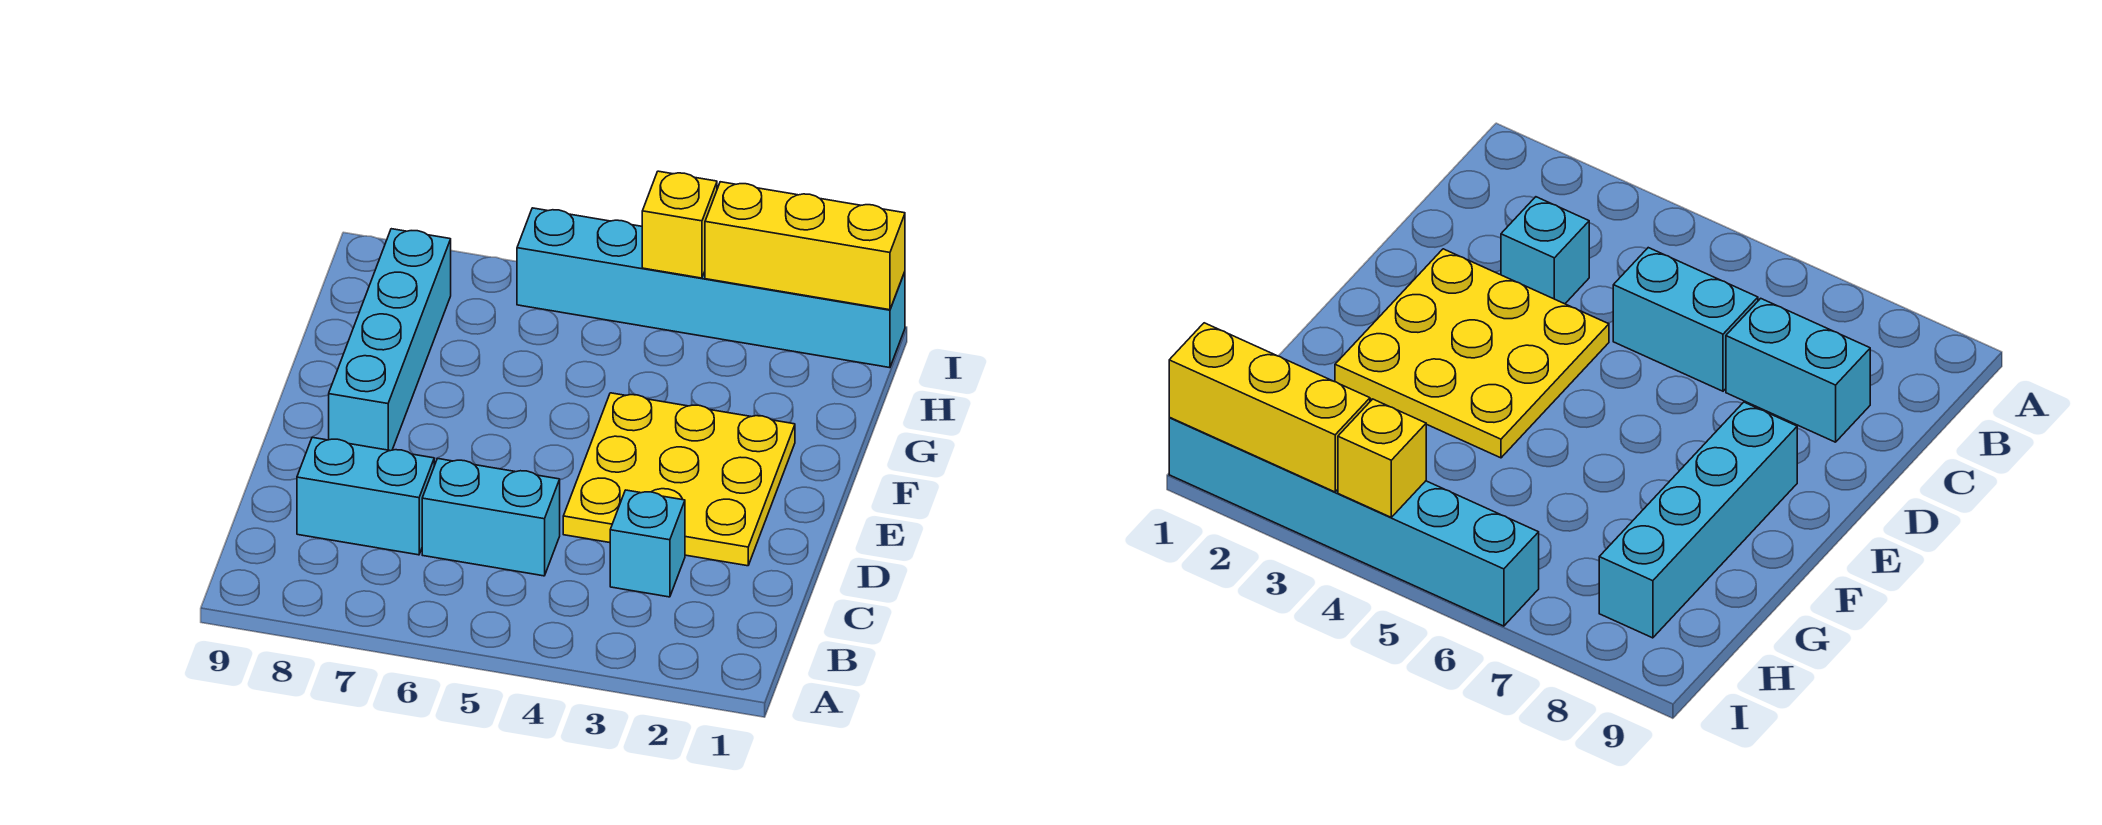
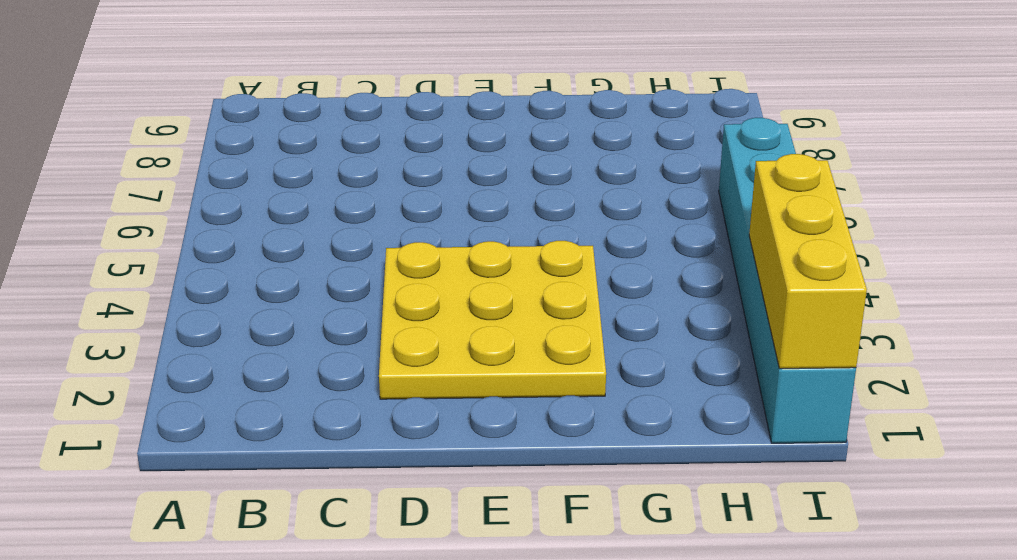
none -> cyan 1x1 brick [610,490,685,597]
none -> cyan 1x2 brick [422,459,560,576]

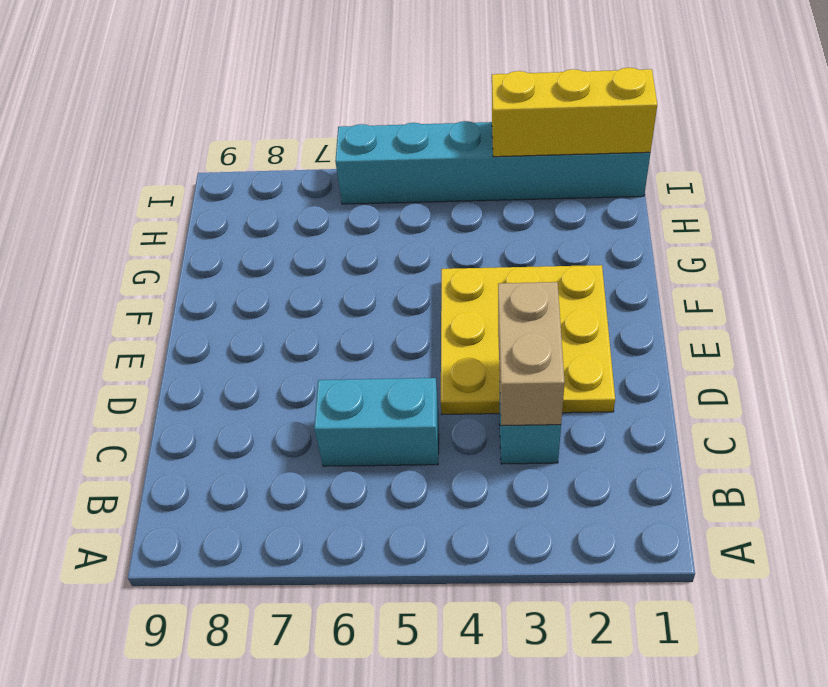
tan 1x2 brick [498,282,565,426] -> none
none -> cyan 1x2 brick [297,437,434,555]
none -> cyan 1x4 brick [329,229,451,451]

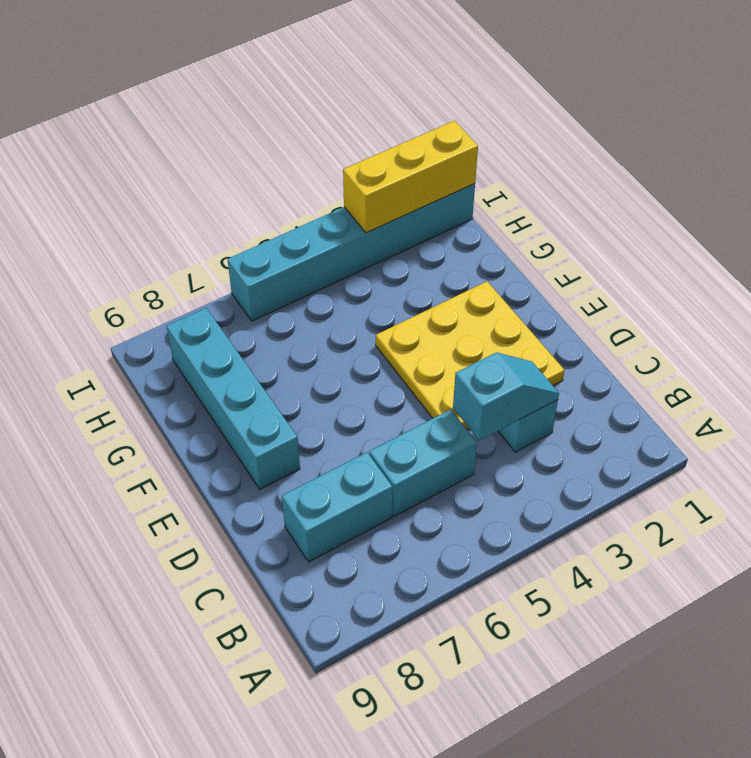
cyan 1x2 slope [453,352,559,441] -> none
none -> yellow 1x1 brick [642,171,717,278]

